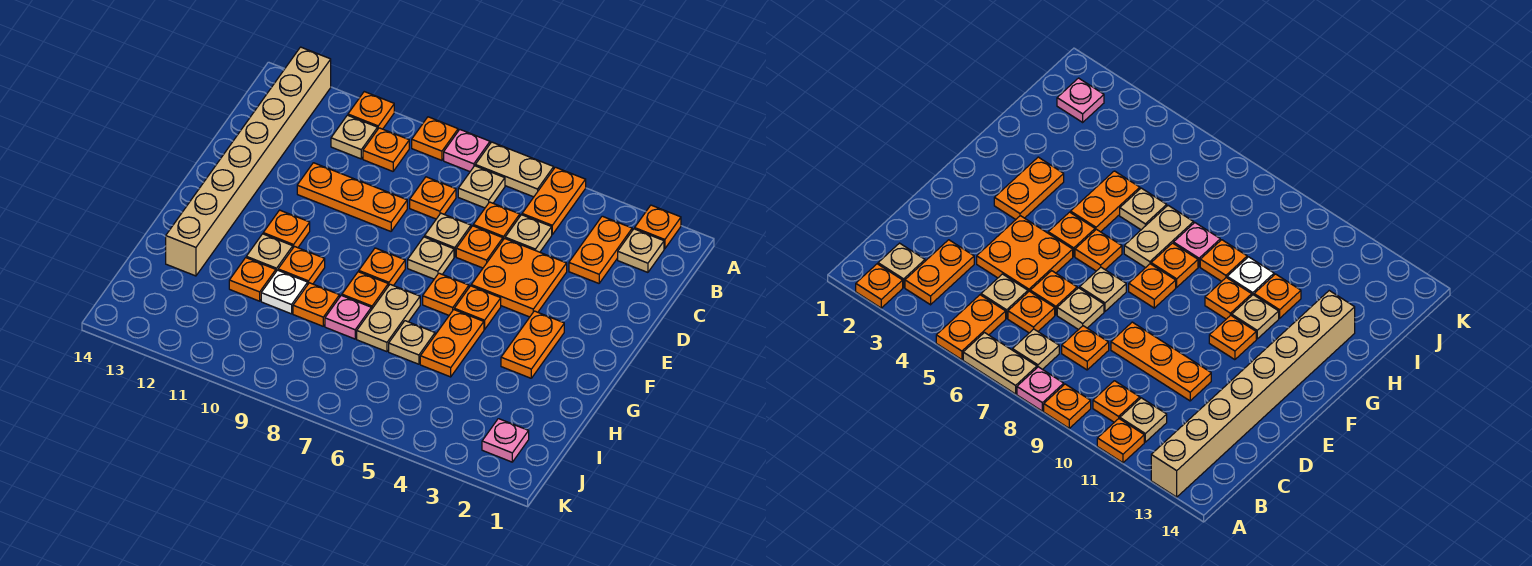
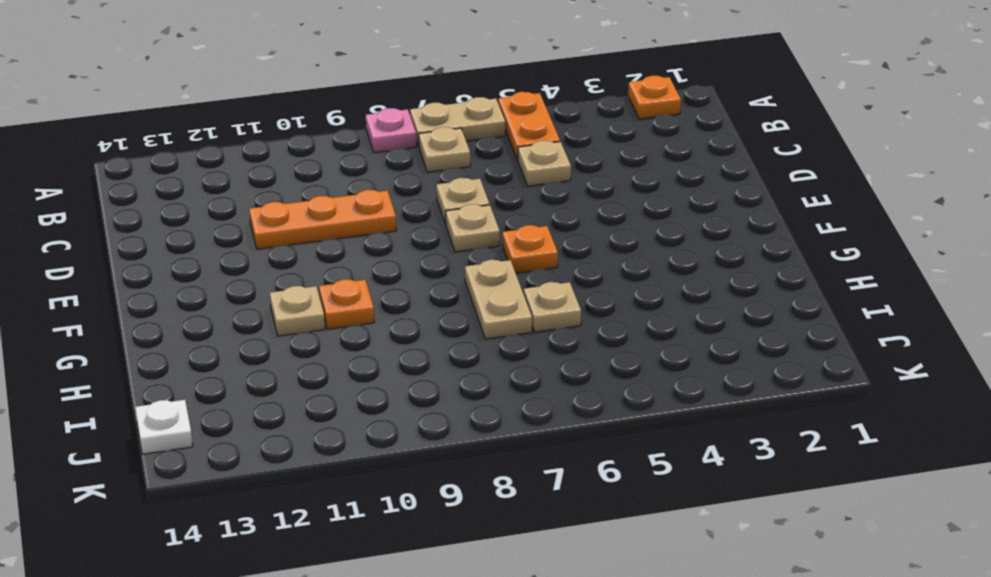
white 1x1 plate [135,400,193,454] -> white 1x1 plate moved to [261,270,308,314]
none -> orange 1x1 plate [412,117,458,160]
none -> orange 1x1 plate [348,92,394,129]
none -> tan 1x8 brick [166,47,331,276]
none -> tan 1x1 plate [618,229,664,272]

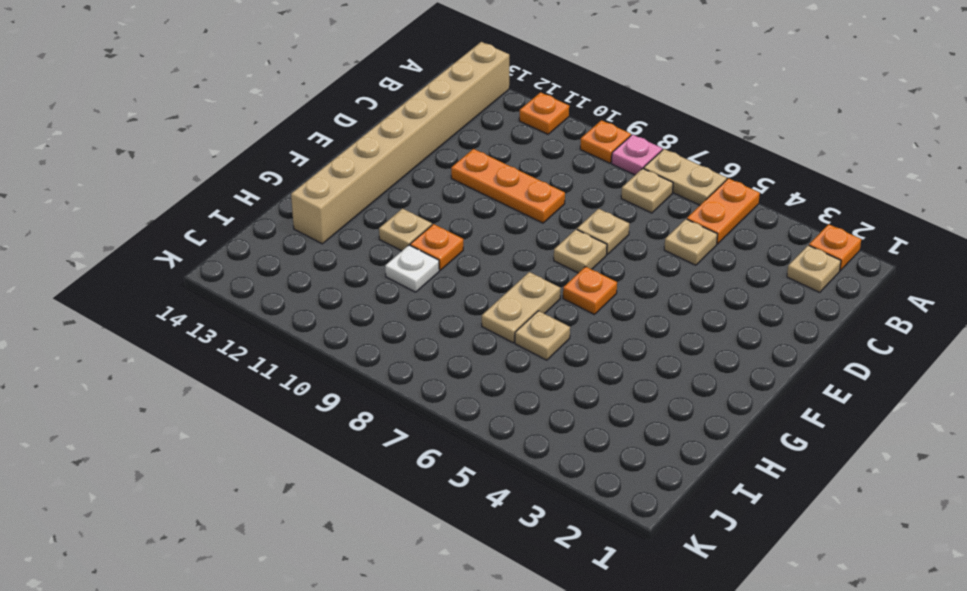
none -> orange 1x2 plate [569,216,632,283]
none -> orange 1x1 plate [363,128,409,171]
none -> tan 1x1 plate [331,115,378,159]
none -> orange 1x1 plate [473,202,520,240]

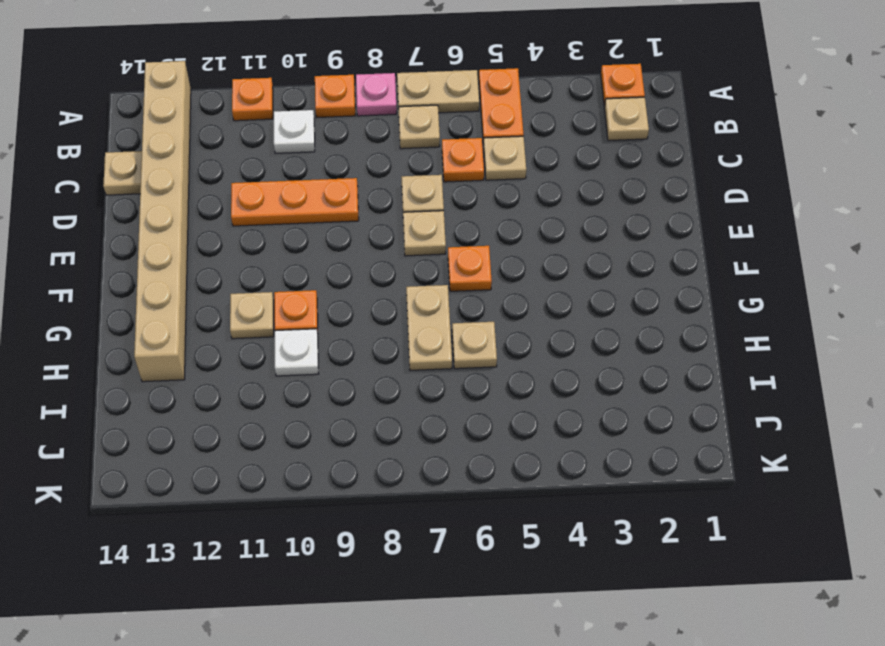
white 1x1 plate [274,110,315,153] -> orange 1x1 plate [363,128,409,171]
tan 1x1 plate [103,151,142,195] -> tan 1x1 plate moved to [331,115,378,159]
none -> orange 1x2 plate [569,216,632,283]
none -> orange 1x1 plate [410,177,456,219]
none -> orange 2x2 plate [471,238,567,317]
none -> orange 1x1 plate [456,226,503,268]

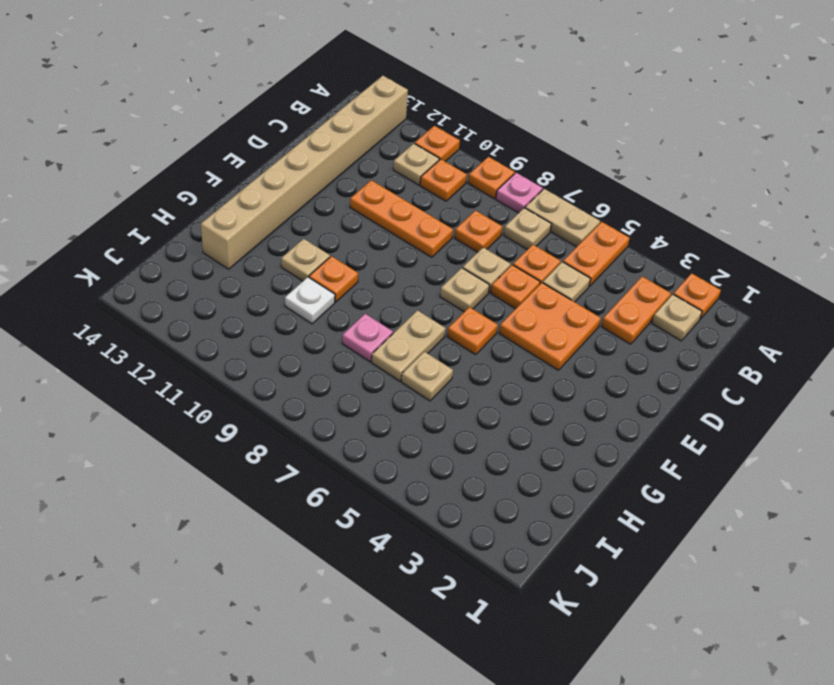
none -> orange 1x2 plate [501,311,564,378]
none -> orange 1x1 plate [454,286,501,329]
none -> orange 1x1 plate [359,248,405,286]
none -> orange 1x1 plate [263,210,310,248]

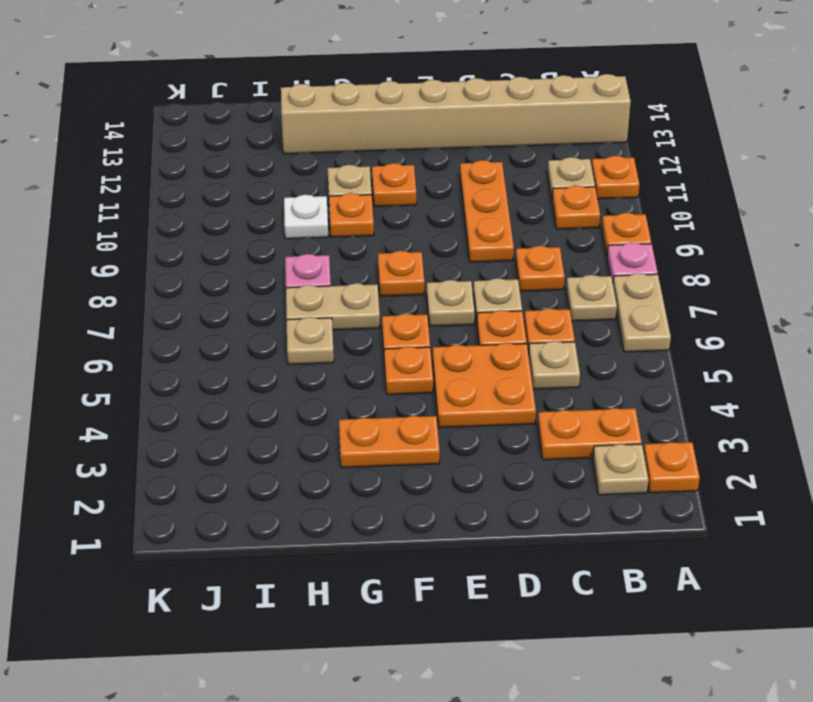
none -> orange 1x2 plate [522,167,586,234]
none -> orange 1x2 plate [420,310,484,377]
none -> orange 1x1 plate [342,272,388,310]
none -> orange 1x1 plate [293,283,340,326]

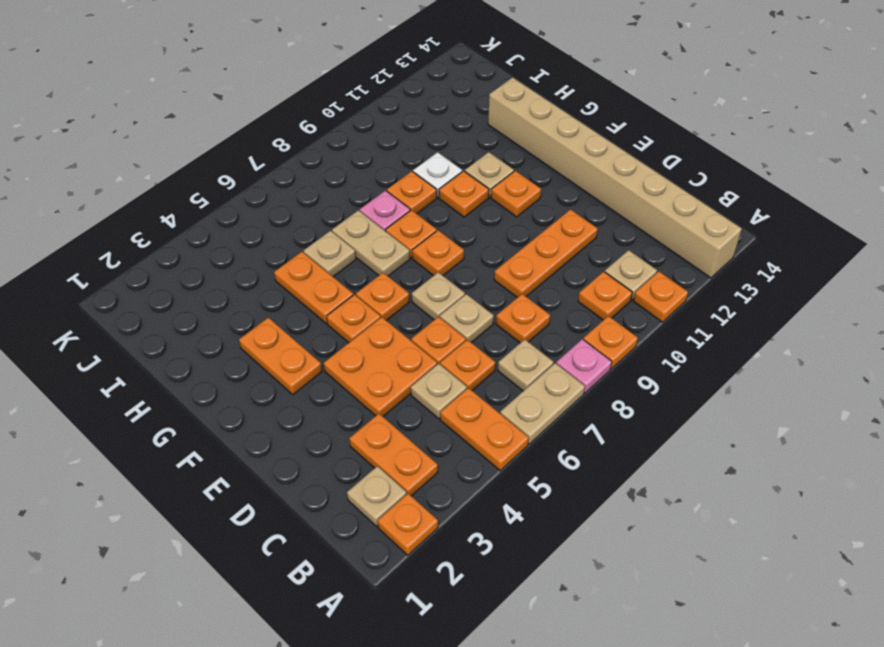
none -> orange 1x1 plate [229,258,276,301]
none -> pink 1x1 plate [482,419,529,462]

